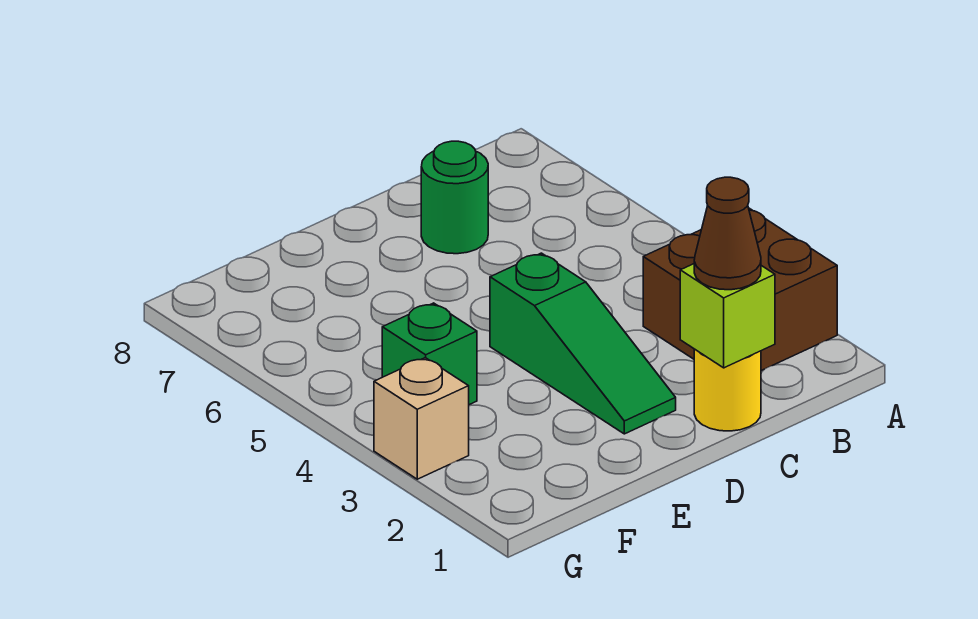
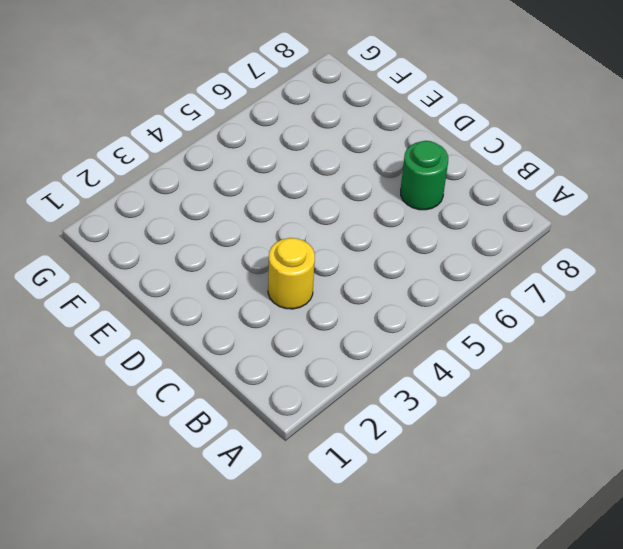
yellow 1x1 round brick [268,238,315,309] -> yellow 1x1 round brick moved to [694,349,761,431]
none -> brown 2x2 brick [643,208,837,371]
none -> green 1x3 slope [490,253,676,434]

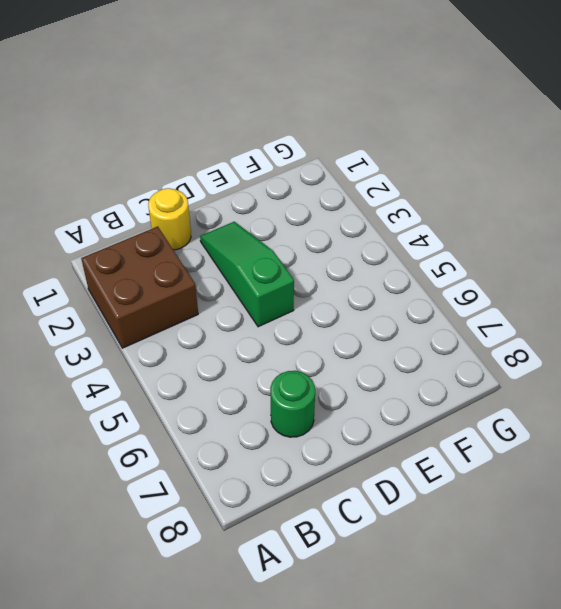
none -> green 1x1 brick [382,303,477,405]
none -> tan 1x1 brick [374,358,469,479]

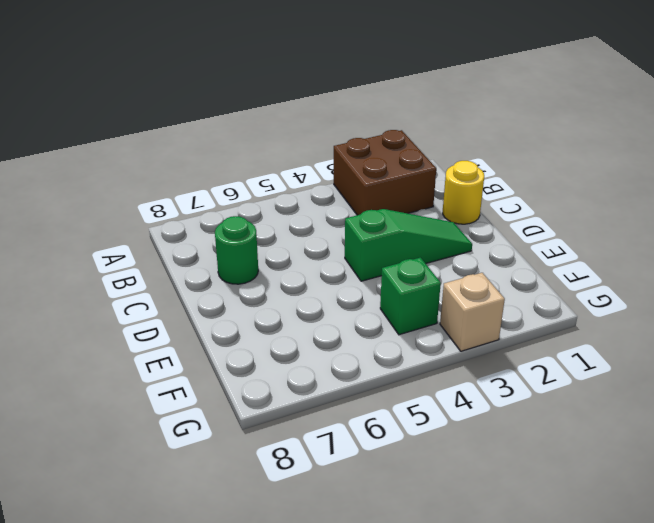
none -> lime 1x1 brick [680,264,775,368]
none -> brown 1x1 cone [694,177,761,290]

